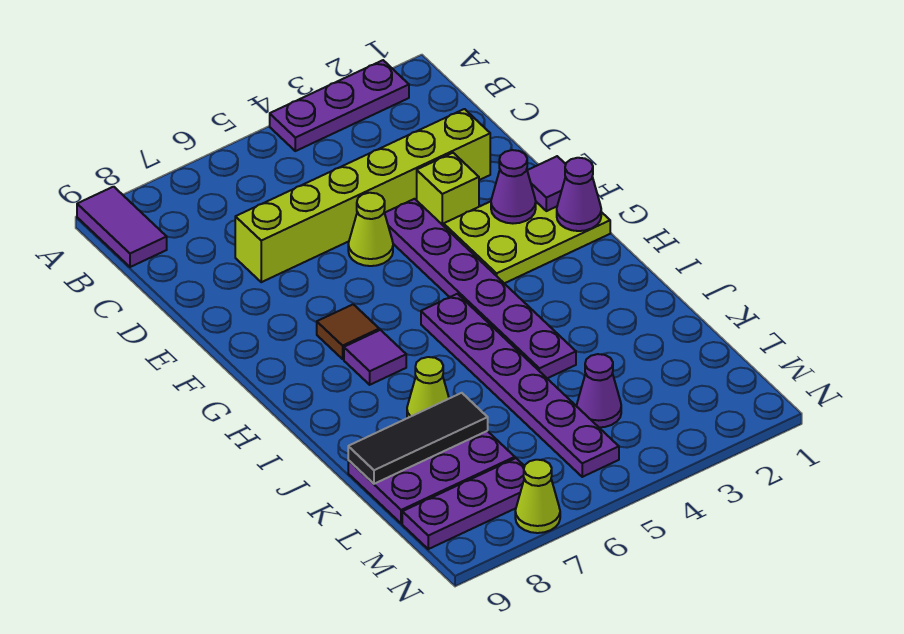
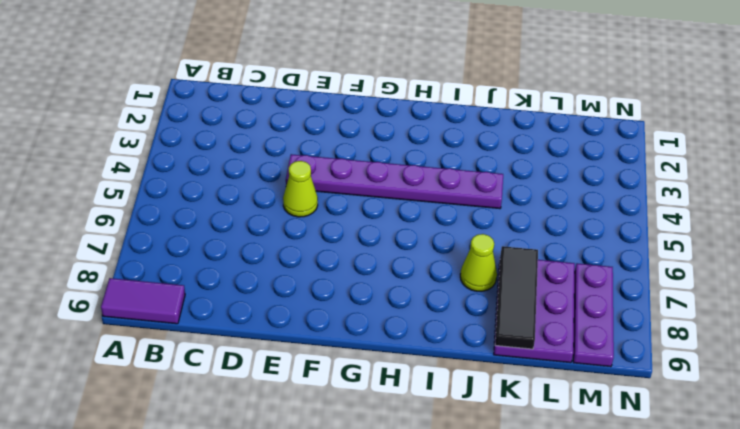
none -> purple 1x3 plate [270,60,409,151]
none -> lime 1x6 brick [235,109,490,282]
none -> lime 1x1 brick [417,153,479,226]

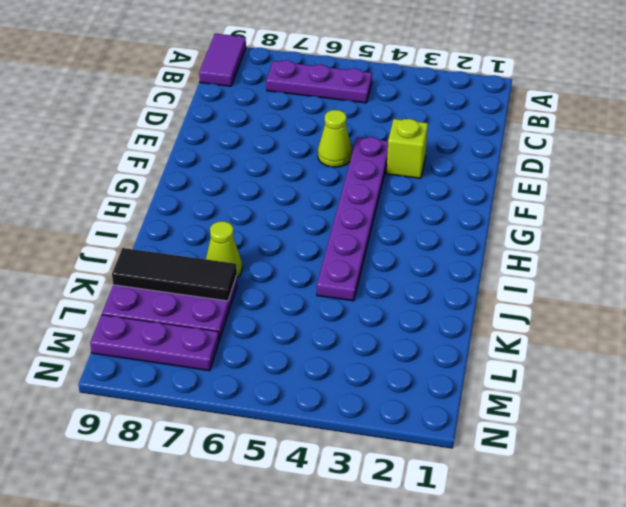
purple 1x3 plate [266,60,372,103] -> purple 1x3 plate moved to [270,60,409,151]
none -> lime 1x6 brick [235,109,490,282]
none -> lime 2x3 plate [444,201,610,283]
none -> brown 1x1 tile [317,304,379,359]

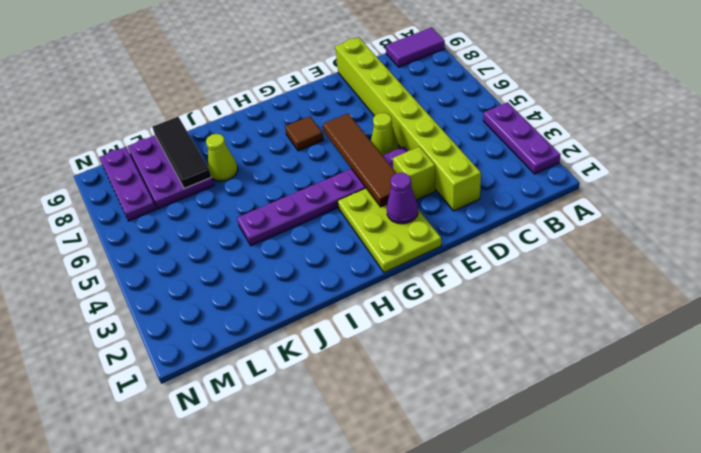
lime 1x8 brick [335,37,481,211] -> lime 1x6 brick [235,109,490,282]
brown 1x4 tile [323,114,396,207] -> none
none -> purple 1x6 plate [421,294,619,477]
none -> purple 1x1 tile [344,330,406,385]
none -> purple 1x1 cone [577,354,621,427]

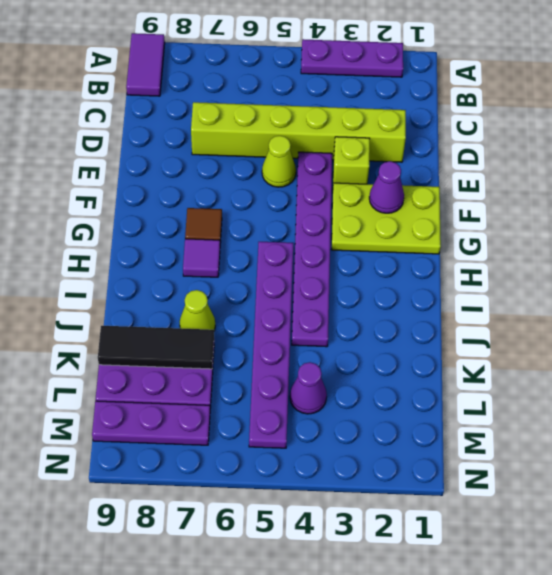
none -> lime 1x1 cone [515,460,560,533]
none -> purple 1x1 tile [527,156,566,211]
none -> purple 1x1 cone [557,158,601,231]

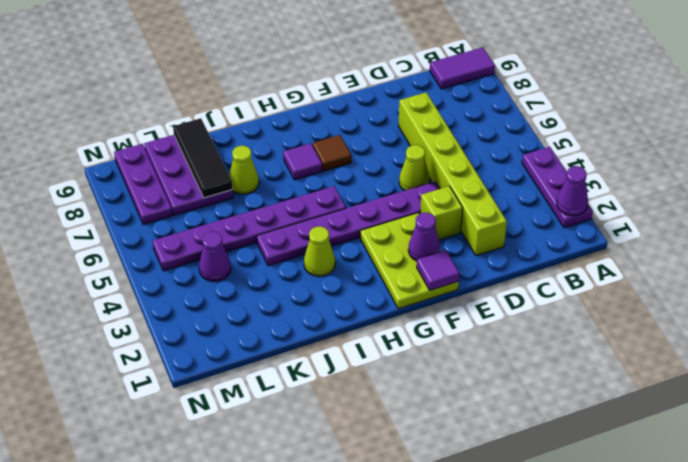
purple 1x1 cone [557,166,588,216] -> purple 1x1 cone moved to [557,158,601,231]
lime 1x1 cone [304,226,335,276] -> lime 1x1 cone moved to [515,460,560,533]

